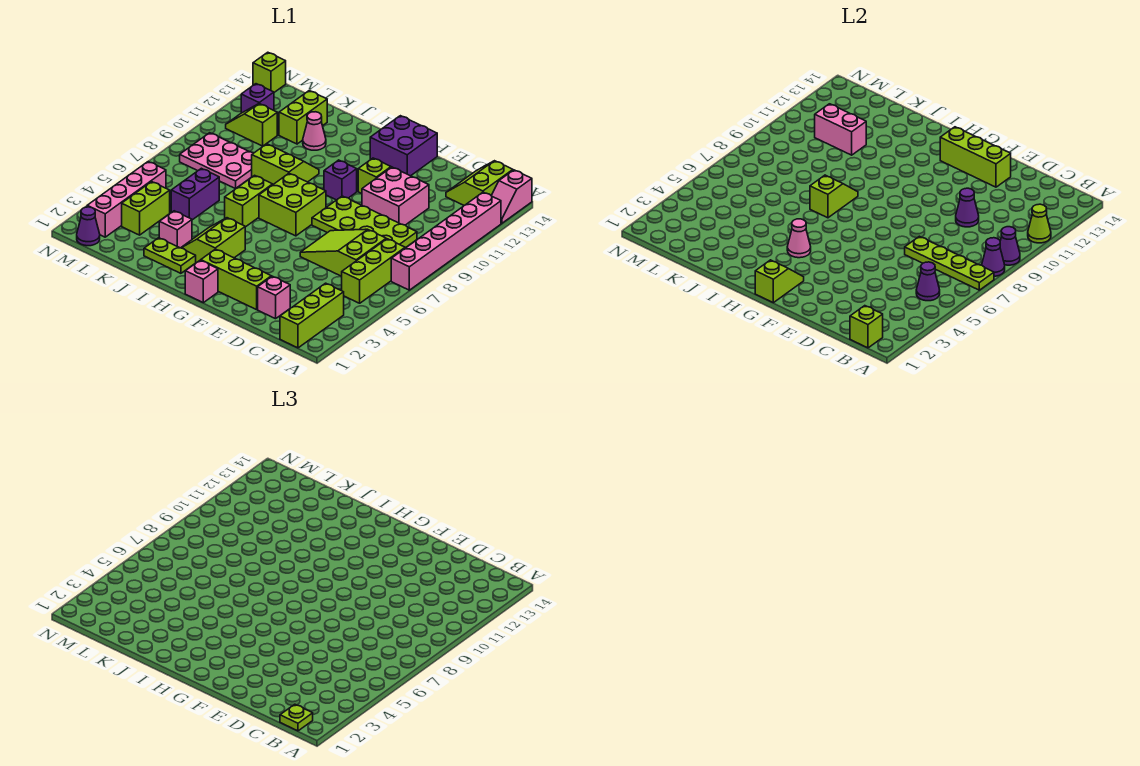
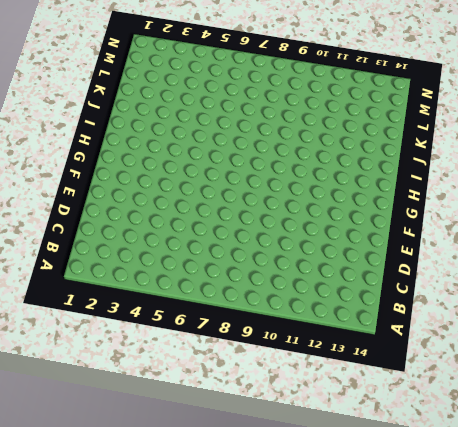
none -> pink 1x6 brick [391,192,501,290]
none -> pink 1x2 slope [491,170,532,223]
none -> lime 1x3 brick [280,283,344,348]
none -> lime 1x3 brick [342,239,405,303]

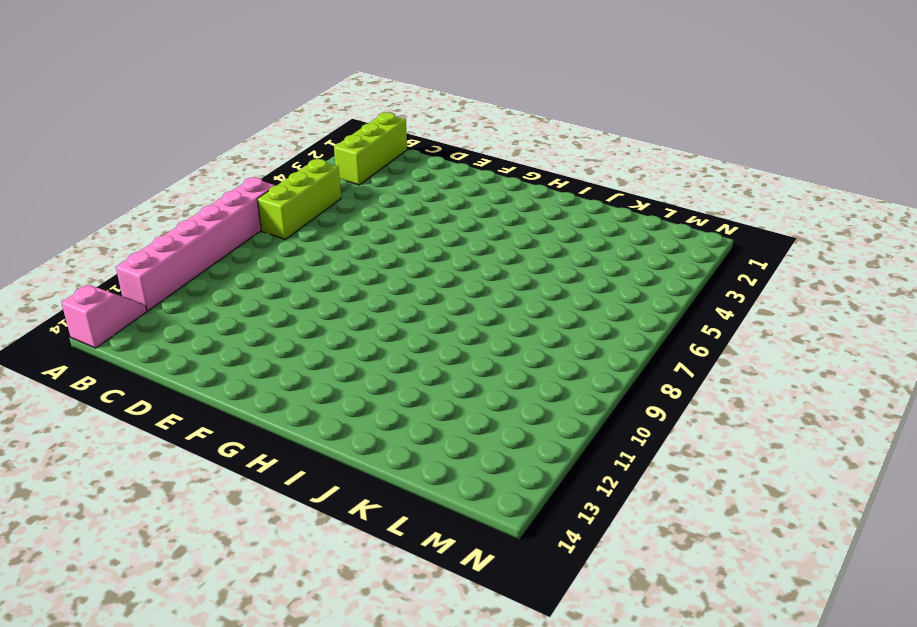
none -> lime 2x2 slope [446,161,513,206]
none -> lime 2x3 slope [300,229,386,276]
none -> lime 2x4 plate [312,196,417,248]
none -> pink 1x1 brick [258,276,290,319]

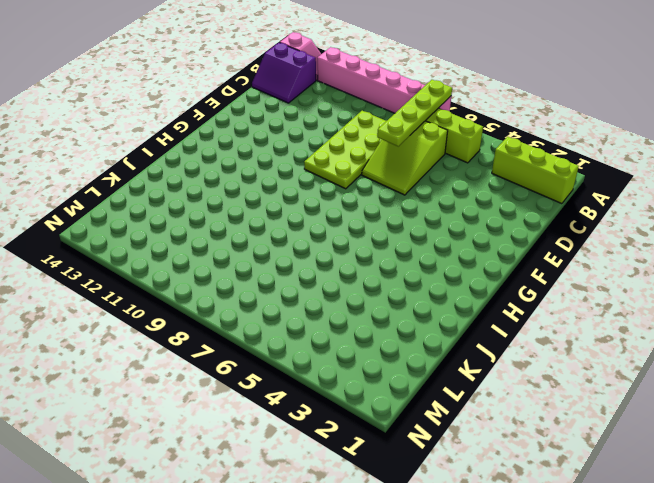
purple 2x2 slope [252,43,316,103] -> lime 2x2 slope [446,161,513,206]
none -> pink 1x1 brick [258,276,290,319]
none -> pink 2x2 brick [362,167,429,225]
none -> lime 1x3 brick [201,249,271,310]
none -> lime 1x1 brick [358,158,391,194]

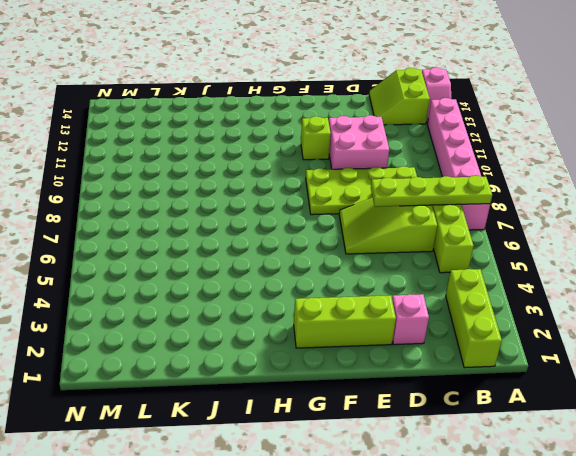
none -> purple 2x2 brick [370,116,437,176]
none -> pink 1x1 brick [185,260,218,303]
none -> lime 2x2 brick [259,173,326,236]
none -> purple 1x1 brick [324,160,357,200]

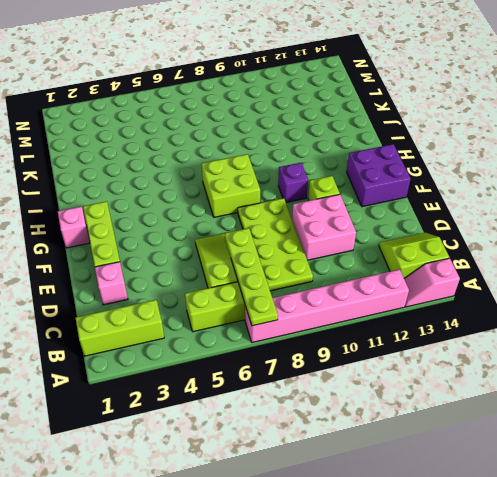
none -> lime 2x2 slope [181,218,245,263]
none -> lime 1x2 plate [144,238,196,273]
none -> lime 1x2 brick [225,175,273,227]
none -> lime 2x2 slope [252,144,319,184]

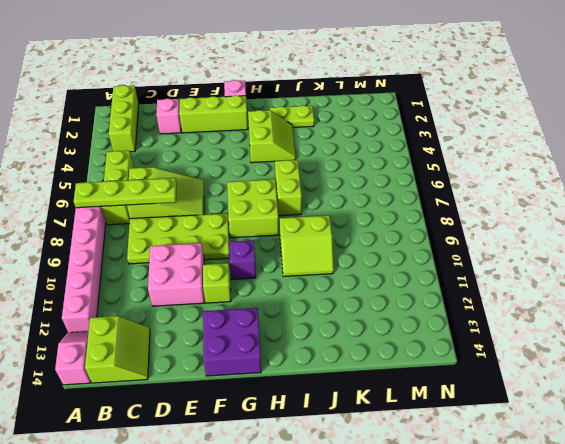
none -> pink 1x1 brick [159,211,192,248]
none -> pink 1x1 cone [303,112,326,150]
none -> purple 1x2 brick [171,168,219,220]
none -> pink 2x3 plate [180,133,253,189]

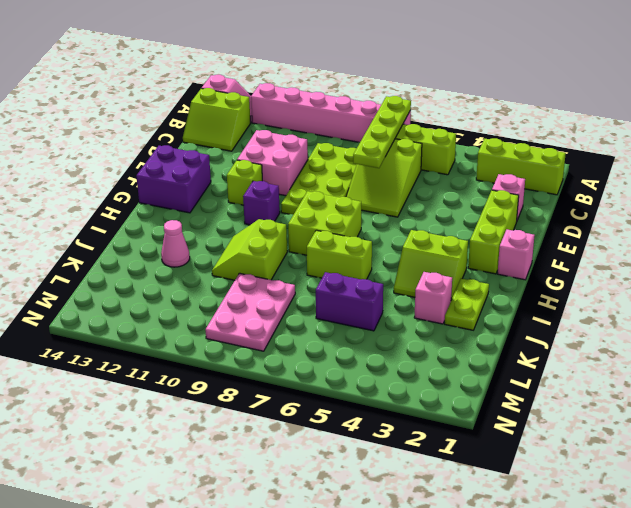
none -> lime 1x2 brick [279,91,327,144]
none -> lime 1x2 brick [122,182,170,235]
none -> lime 1x2 slope [226,104,277,146]
none -> purple 1x1 cone [77,207,100,246]

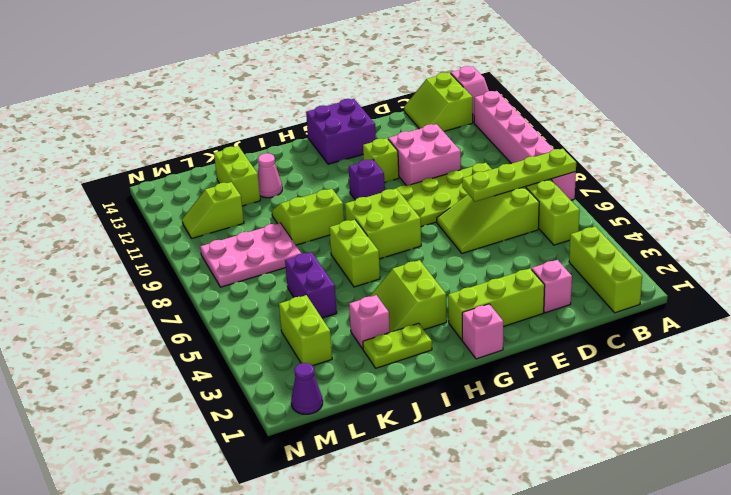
none -> pink 1x4 brick [87,161,166,237]
none -> purple 1x1 brick [241,84,274,113]
none -> lime 1x1 brick [253,52,286,92]
none -> purple 1x1 cone [982,238,1005,276]

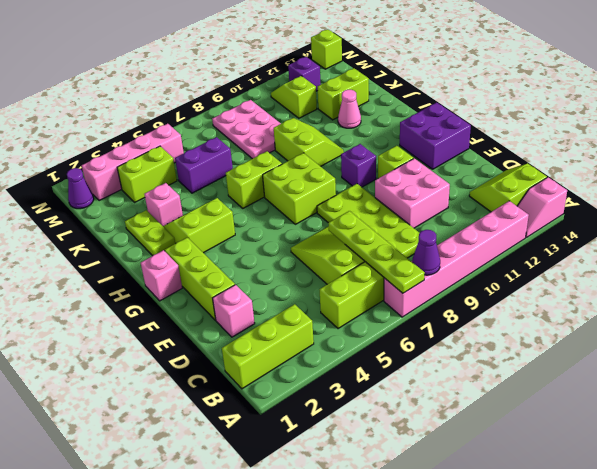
none -> purple 1x1 cone [1000,227,1020,265]
none -> lime 1x1 cone [1028,204,1051,243]
none -> lime 1x1 brick [850,306,883,348]
none -> purple 1x1 cone [916,262,940,301]

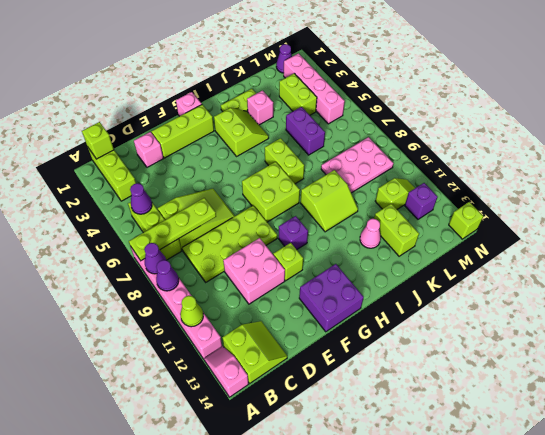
none -> purple 1x1 cone [956,188,979,227]
none -> lime 1x3 brick [940,127,1011,187]
none -> lime 1x2 slope [755,260,804,303]
none -> pink 1x1 cone [787,219,811,258]

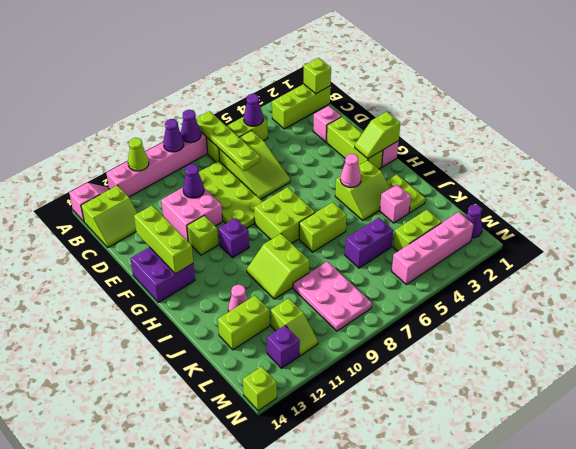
none -> lime 1x2 slope [810,175,858,218]
none -> pink 1x2 brick [815,104,866,155]
none -> lime 1x1 plate [280,704,313,731]

